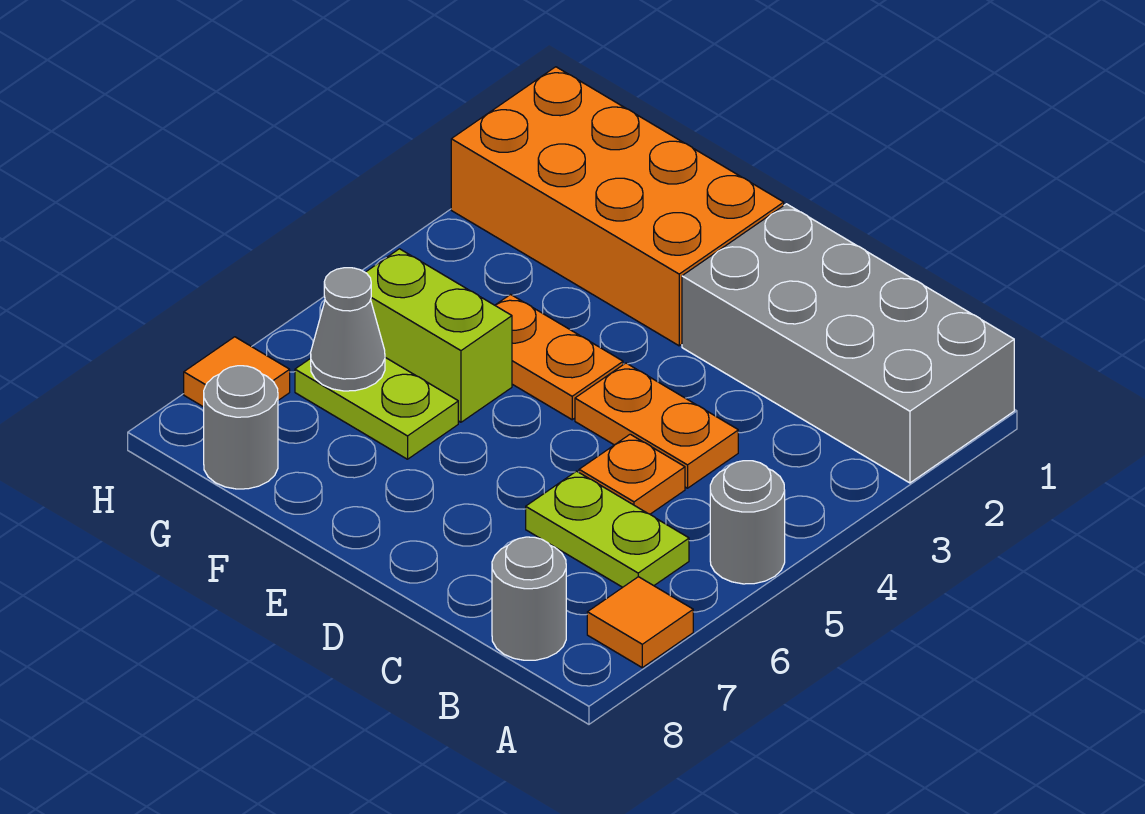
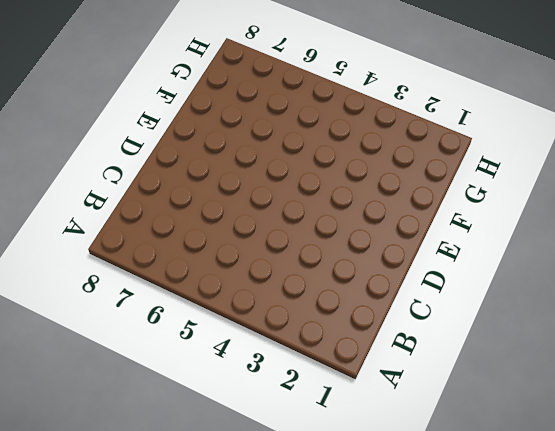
none -> grey 2x4 brick [682,204,1014,483]
none -> grey 1x1 round brick [710,461,785,584]
none -> orange 1x1 tile [587,577,693,668]

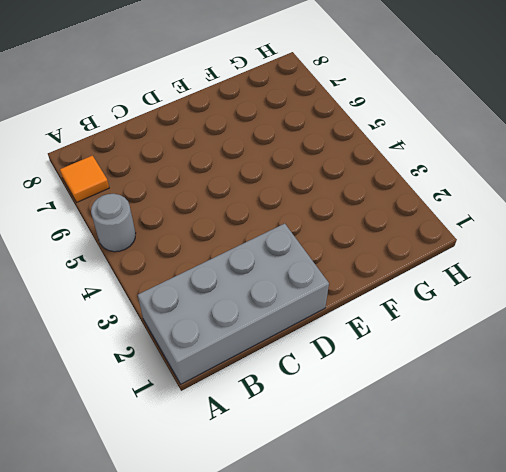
none -> lime 1x2 plate [526,471,689,587]
none -> grey 1x1 round brick [492,537,566,660]
none -> orange 1x2 plate [575,363,738,488]

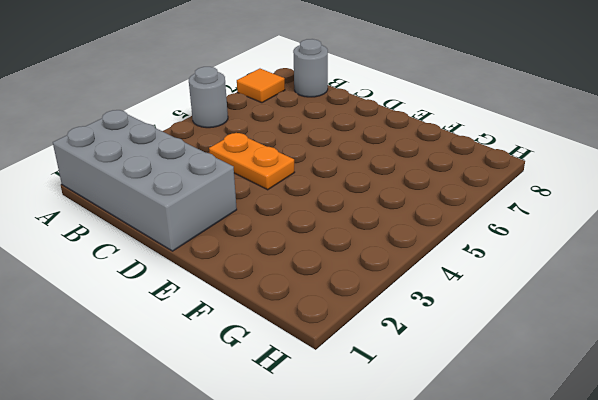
none -> lime 1x2 plate [526,471,689,587]
none -> orange 1x1 plate [579,434,685,514]
none -> orange 2x4 brick [451,67,784,346]

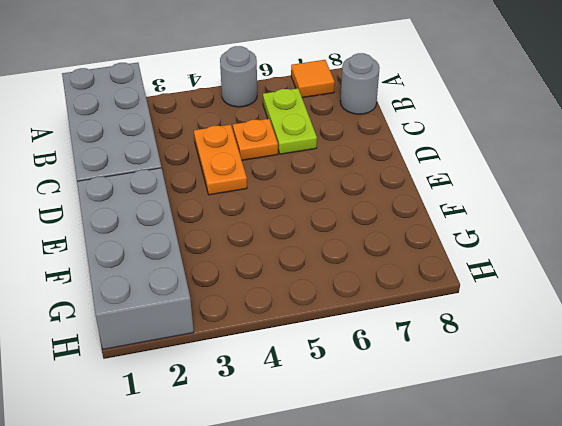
grey 2x4 brick [77,168,194,349] -> orange 2x4 brick [451,67,784,346]
none -> orange 1x2 plate [495,295,623,420]
none -> lime 1x2 brick [365,249,512,422]
none -> lime 1x2 plate [295,358,458,459]

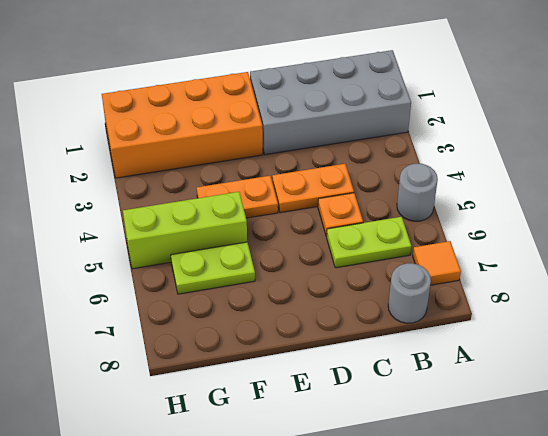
lime 1x3 brick [123,192,247,269] -> lime 1x2 brick [365,249,512,422]
none -> grey 1x1 round brick [204,366,278,489]
none -> orange 1x1 tile [184,337,290,407]
none -> grey 1x1 cone [311,268,385,391]

